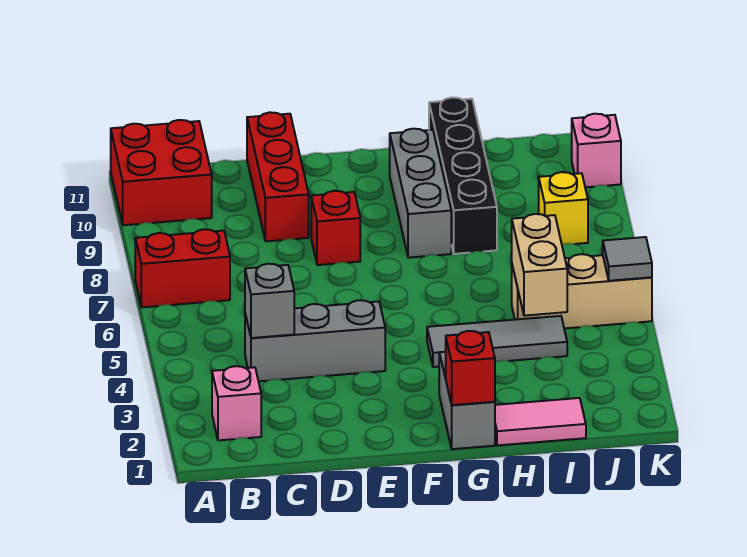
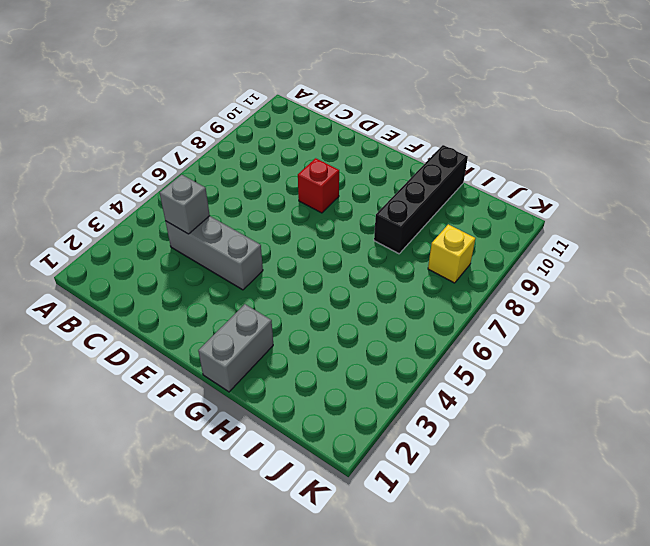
none -> red 1x2 brick [135,229,230,307]
none -> red 2x2 brick [111,120,212,225]
none -> pink 1x1 brick [212,366,261,440]

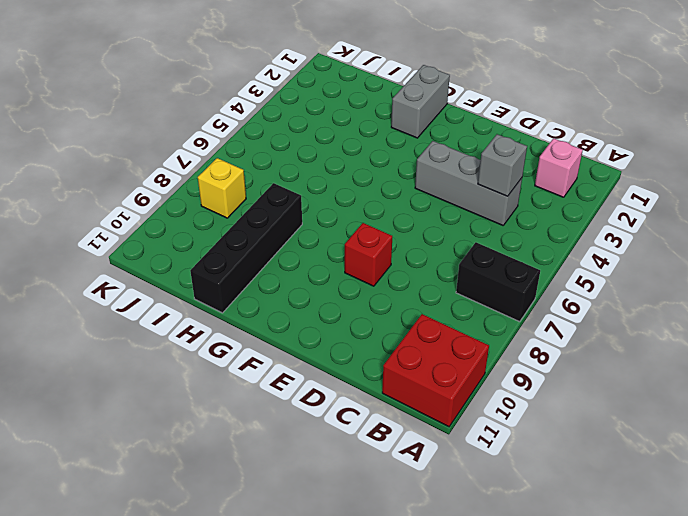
black 1x2 brick [456,242,540,322] -> red 1x2 brick [135,229,230,307]
none -> red 1x3 brick [247,112,309,241]
none -> grey 1x3 tile [427,316,567,367]
none -> grey 1x3 brick [390,129,451,258]

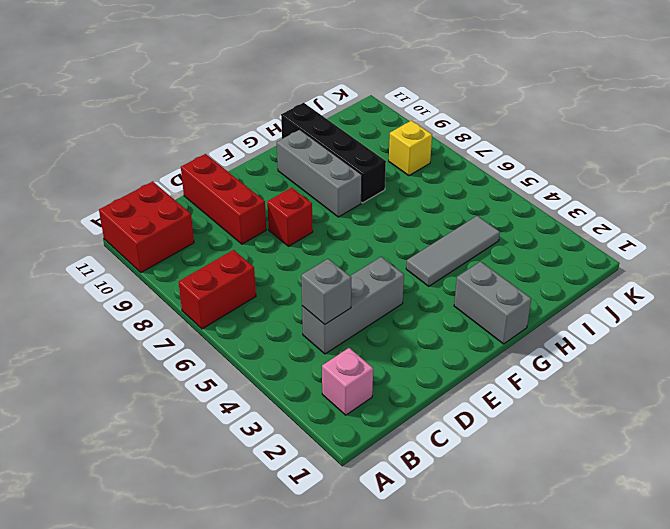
none -> pink 1x2 tile [495,398,586,445]
none -> tan 1x3 brick [512,254,652,328]
none -> pink 1x1 brick [572,114,621,187]

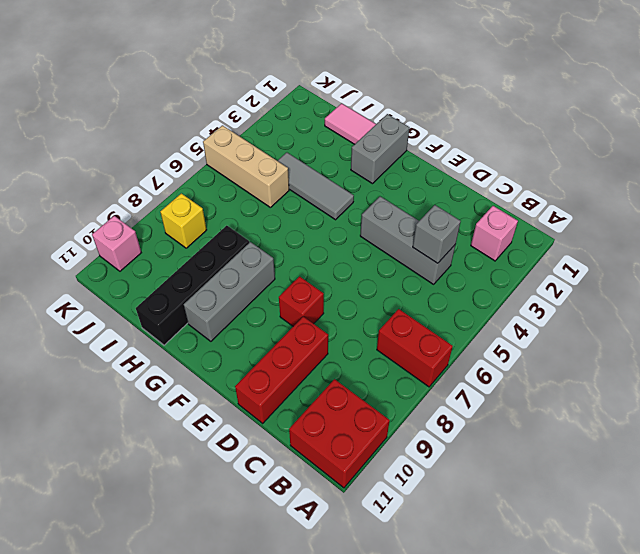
none -> red 1x1 brick [446,331,495,405]
none -> tan 1x2 brick [512,214,567,316]
none -> grey 1x1 tile [603,237,652,281]

